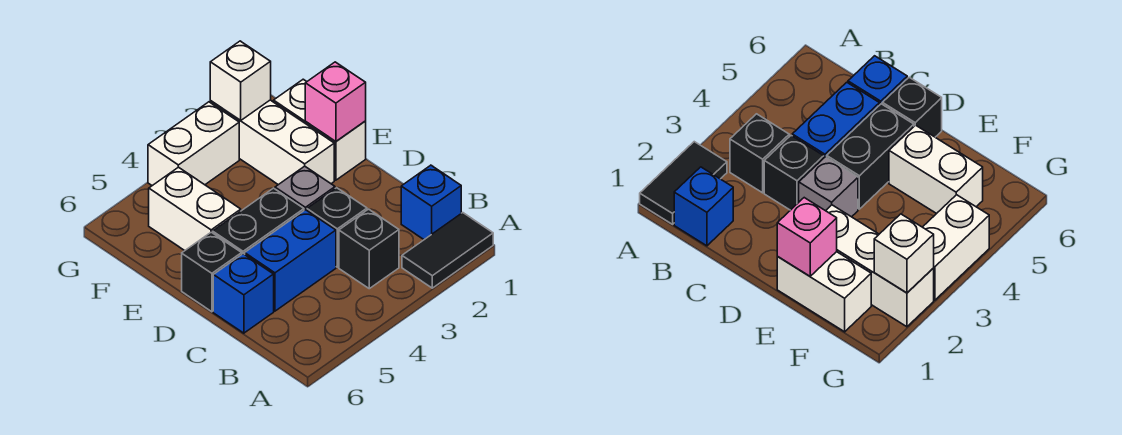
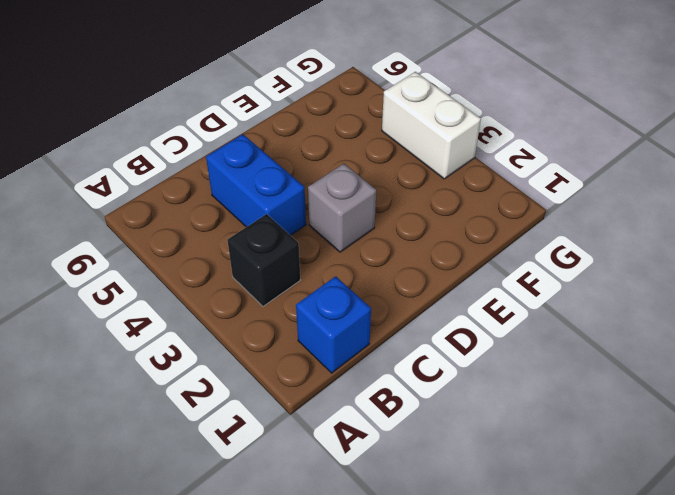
none -> black 1x2 tile [402,213,493,288]
none -> black 1x1 brick [307,188,367,267]
none -> blue 1x1 brick [213,254,274,333]

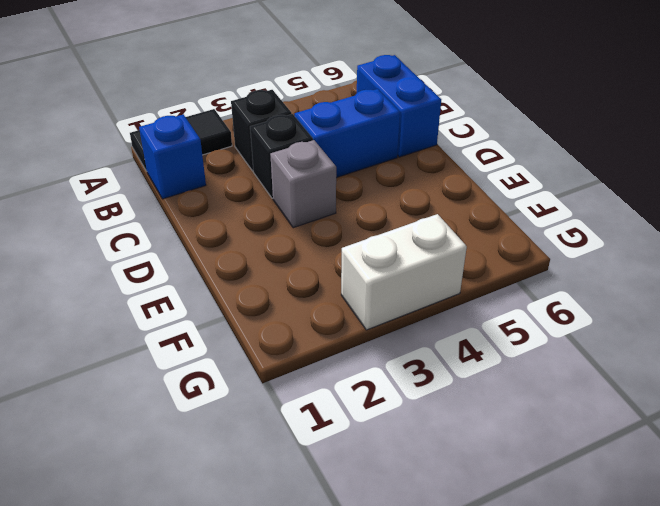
blue 1x2 brick [357,55,441,157] -> blue 1x1 brick [213,254,274,333]
none -> black 1x2 brick [213,188,304,254]
none -> black 1x1 brick [182,232,242,312]
none -> white 1x2 brick [274,79,366,180]

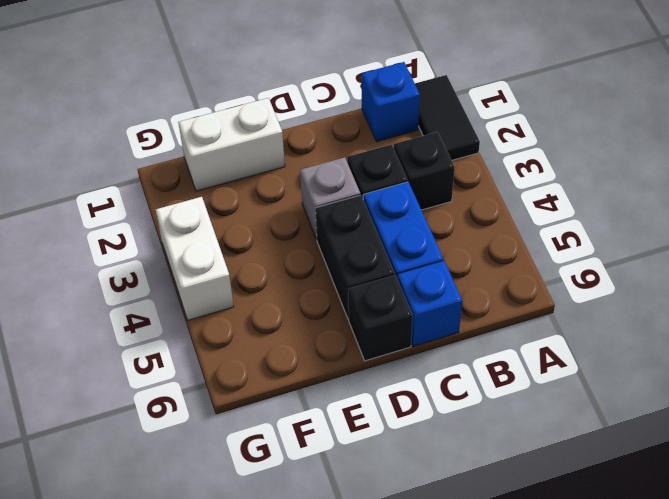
none -> white 1x3 brick [210,100,334,185]
none -> white 1x2 brick [149,167,241,251]
none -> pink 1x1 brick [305,62,366,142]

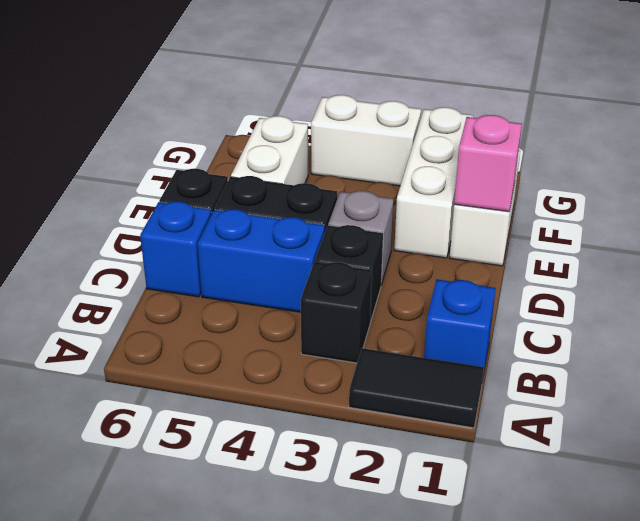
none -> white 1x1 brick [210,41,271,120]

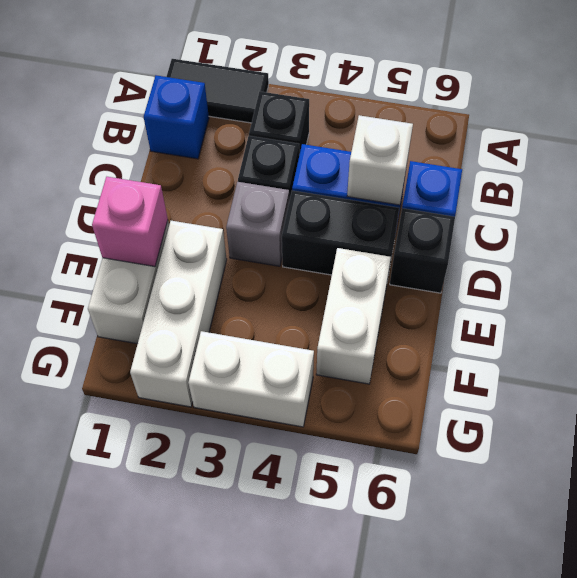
white 1x1 brick [347,115,413,205] -> white 1x1 brick moved to [210,41,271,120]

